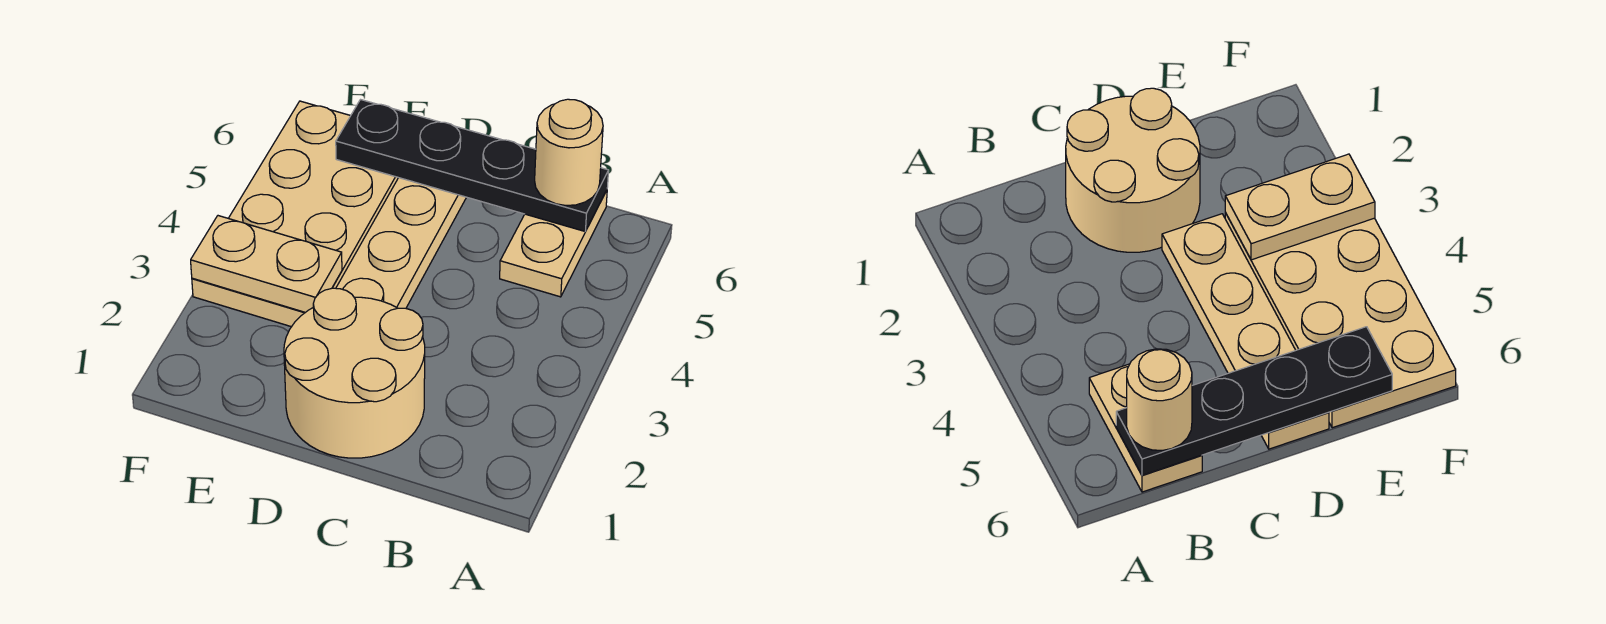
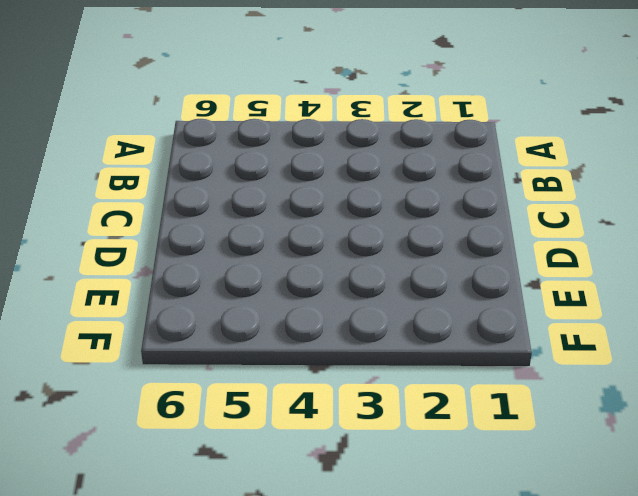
none -> tan 1x2 plate [500,190,607,297]
none -> tan 2x2 round brick [284,288,425,458]

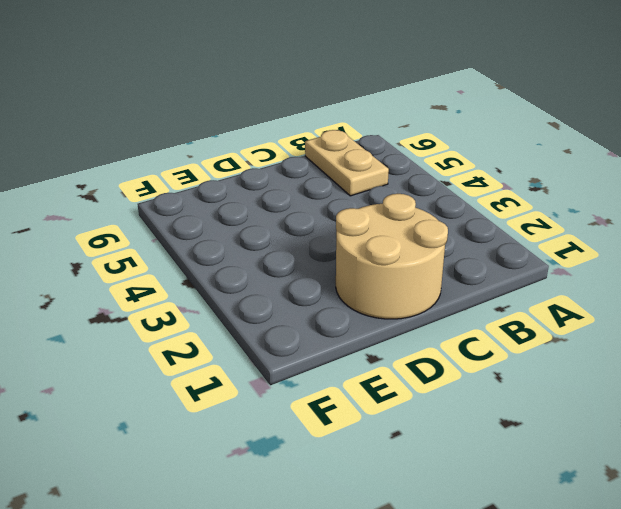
none -> tan 1x4 plate [336,178,466,308]
none -> tan 2x4 plate [192,101,398,327]

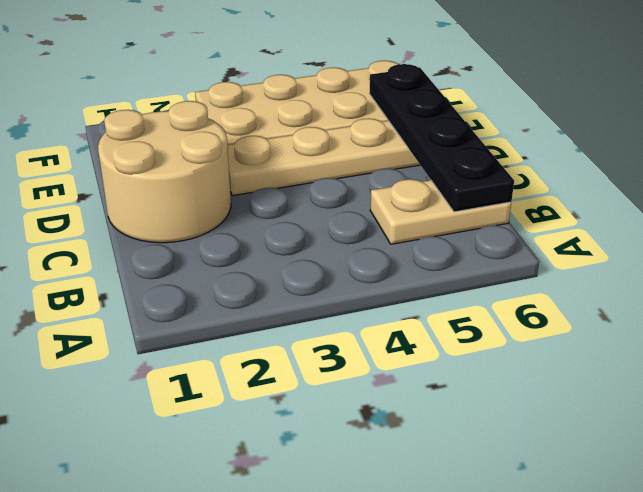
none -> tan 1x2 plate [191,216,342,312]
none -> tan 1x1 round brick [535,99,603,205]

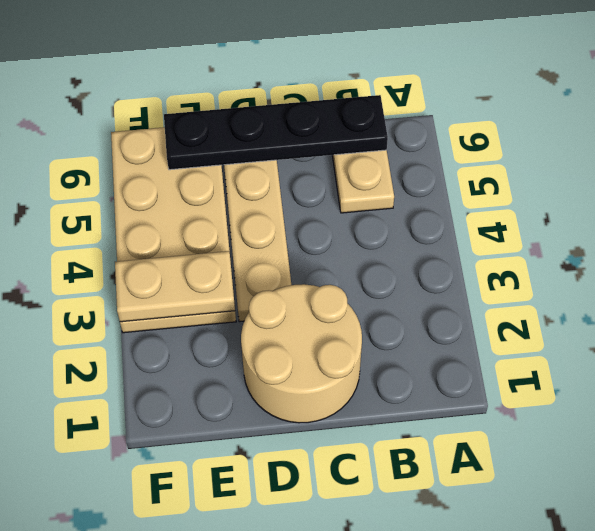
none -> tan 1x1 round brick [535,99,603,205]

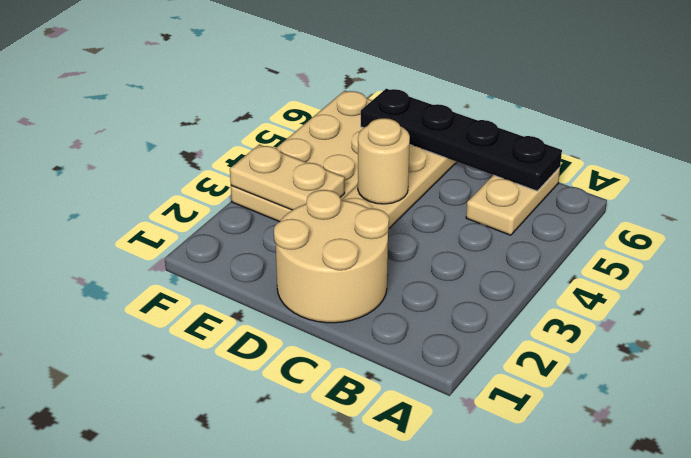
tan 1x1 round brick [358,118,410,204] -> tan 1x1 round brick moved to [535,99,603,205]

